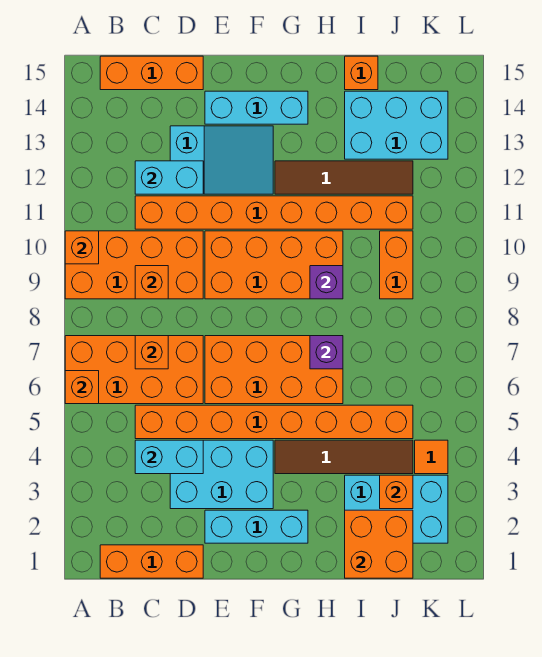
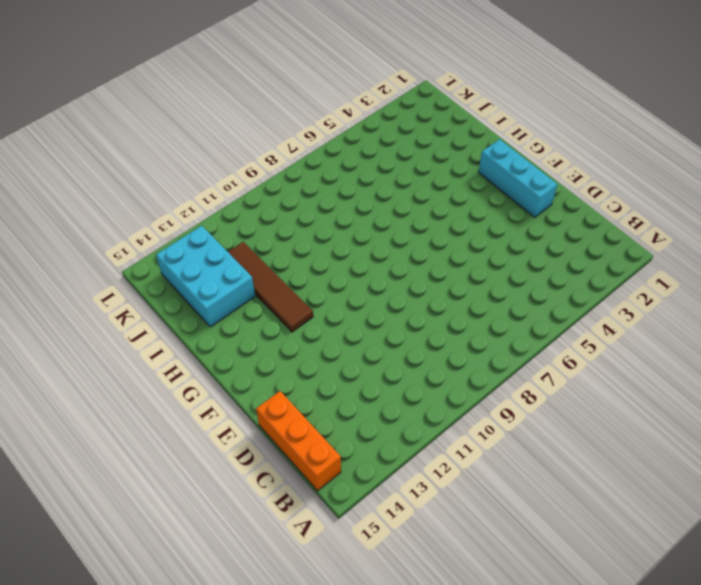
none -> orange 2x4 brick [65,336,203,404]
none -> orange 2x4 brick [65,231,203,299]
none -> orange 1x3 brick [100,545,203,578]

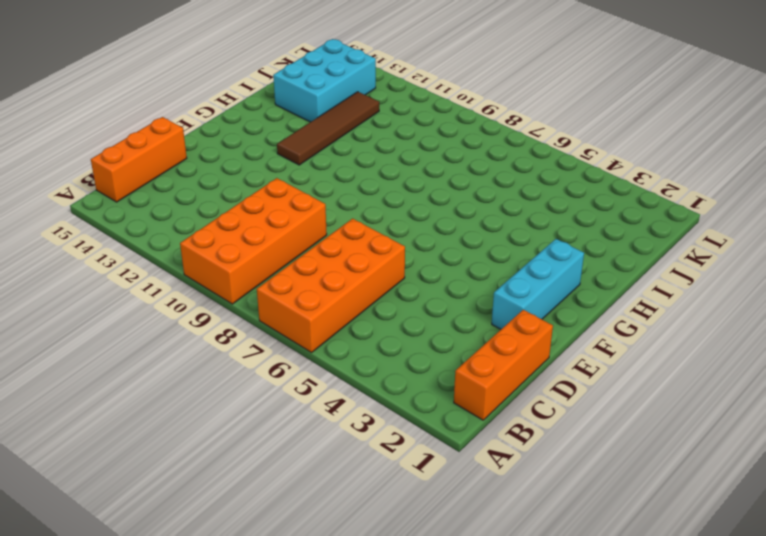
none -> orange 1x8 brick [135,405,413,439]
none -> orange 1x8 brick [135,196,413,229]
none -> cyan 2x3 brick [170,440,273,509]

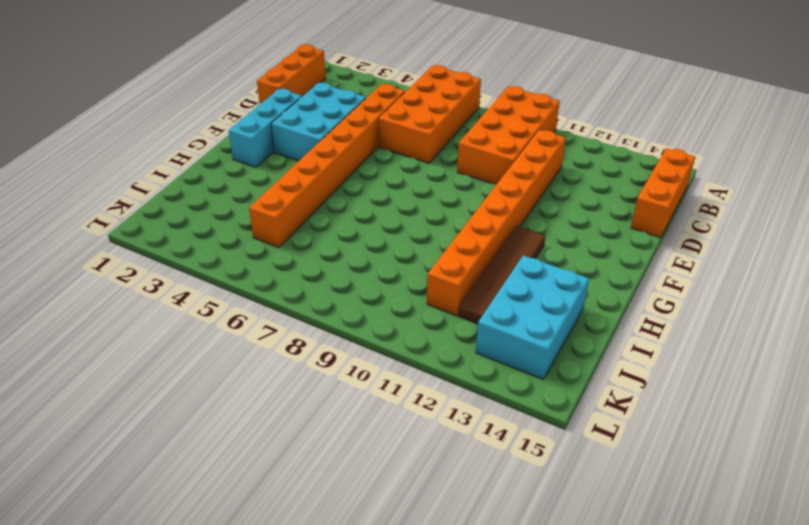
none -> cyan 2x3 slope [170,126,273,194]
none -> orange 2x4 brick [205,336,343,404]
none -> orange 2x4 brick [205,231,343,299]

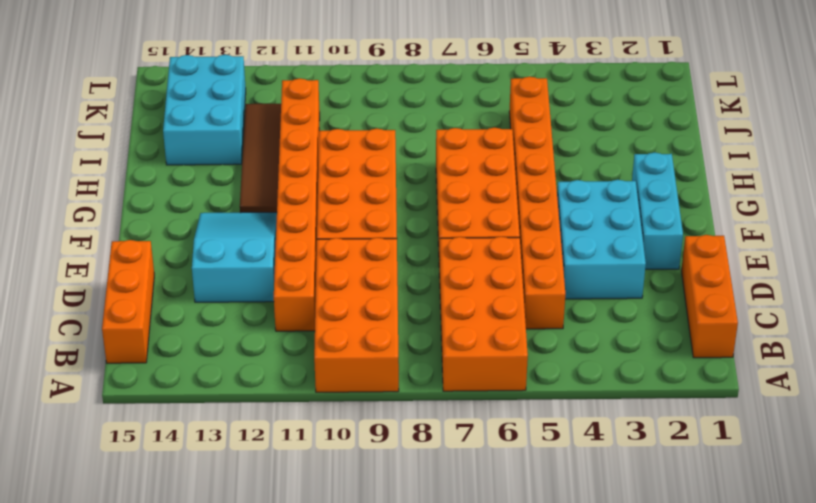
none -> cyan 1x3 brick [205,91,308,124]
none -> brown 1x4 tile [275,440,413,474]
none -> cyan 2x3 brick [345,475,448,543]

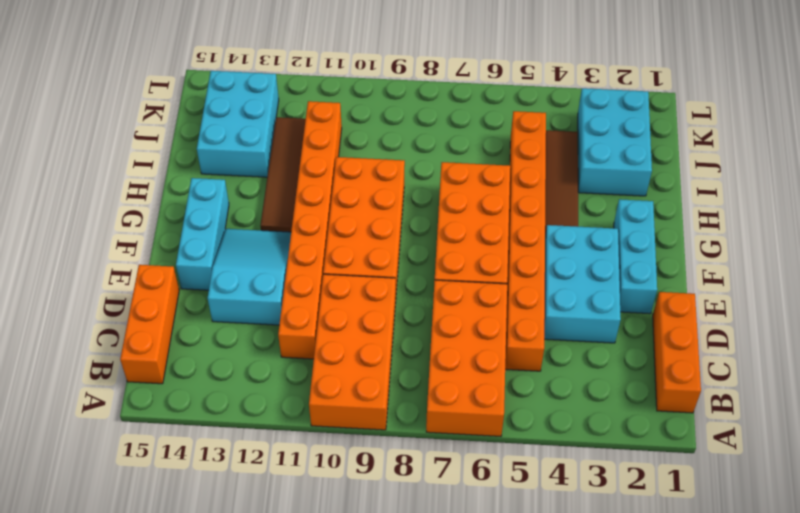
none -> orange 1x1 brick [345,56,378,90]
none -> orange 1x2 brick [380,231,413,299]
none -> orange 1x1 tile [415,440,448,474]

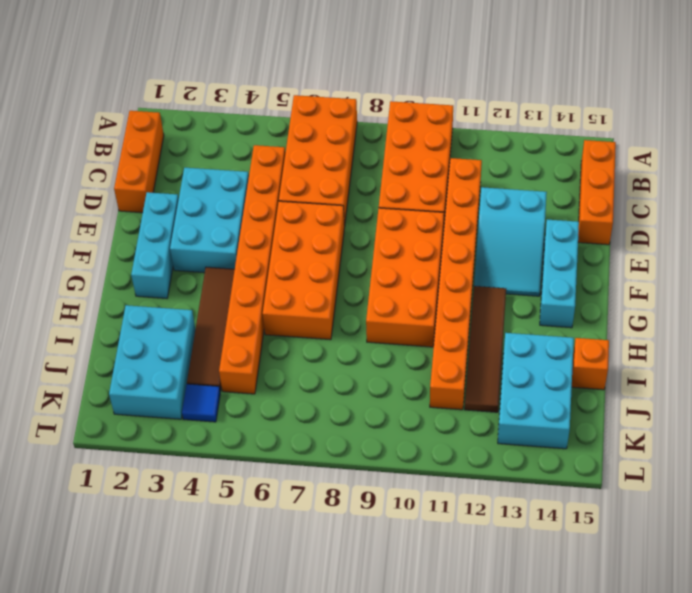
blue 1x1 tile [182,384,220,422] -> orange 1x1 tile [415,440,448,474]
none -> orange 1x2 brick [380,231,413,299]
none -> orange 1x1 brick [65,371,99,404]
none -> orange 1x1 brick [65,231,99,264]

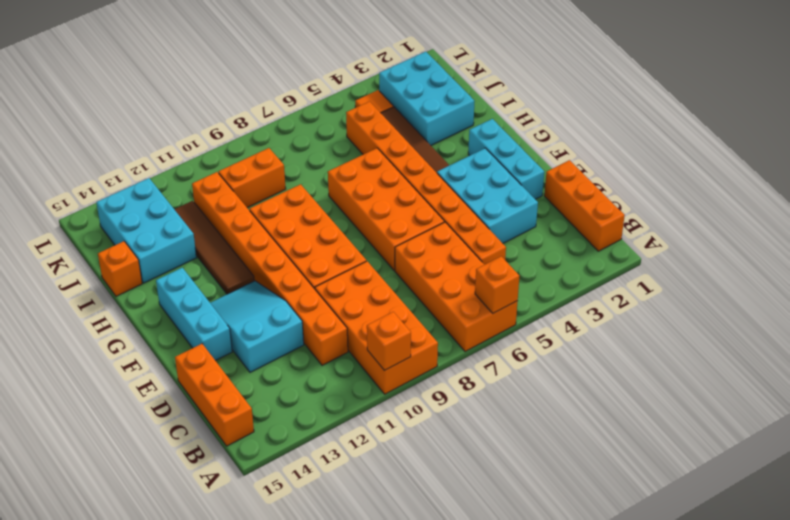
none -> cyan 1x2 brick [135,440,203,474]
none -> orange 1x1 brick [135,336,168,369]
none -> orange 1x1 brick [135,266,168,299]

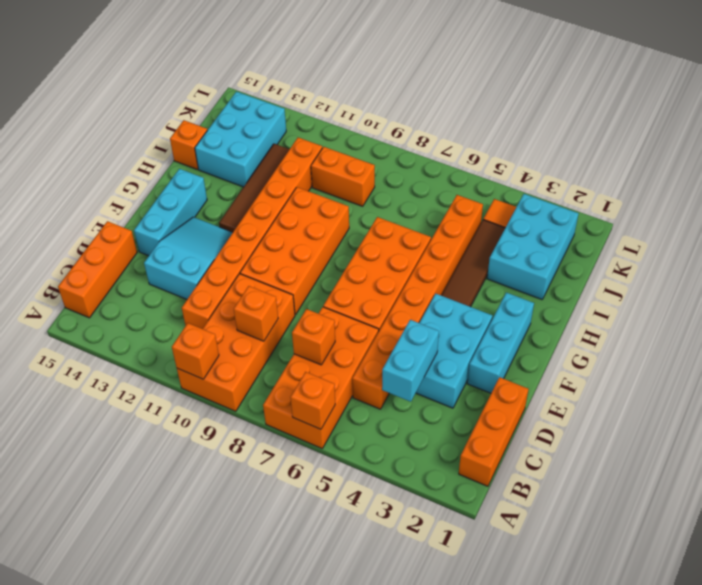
none -> cyan 1x2 brick [135,161,203,194]
none -> purple 1x1 brick [310,336,343,369]
none -> purple 1x1 brick [310,266,343,299]

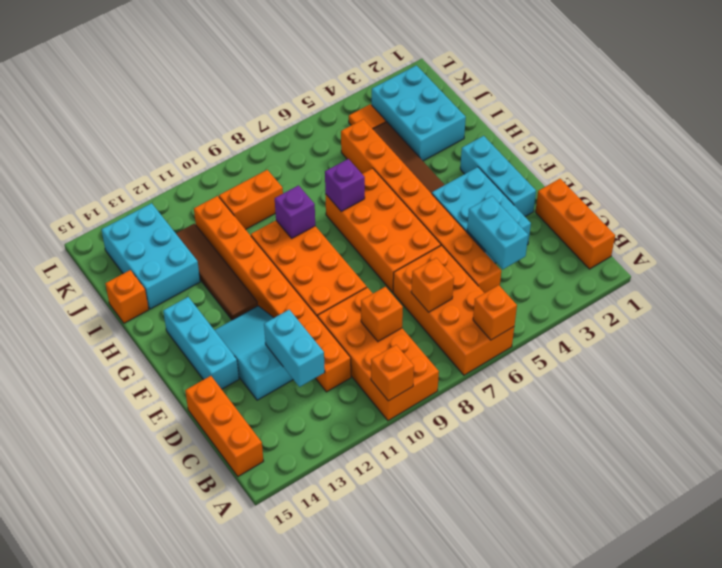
none -> orange 2x2 brick [345,510,413,578]
none -> orange 1x1 brick [380,475,413,509]

